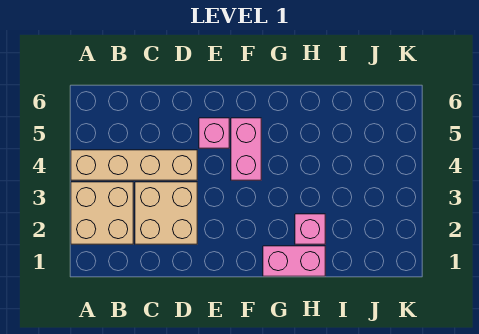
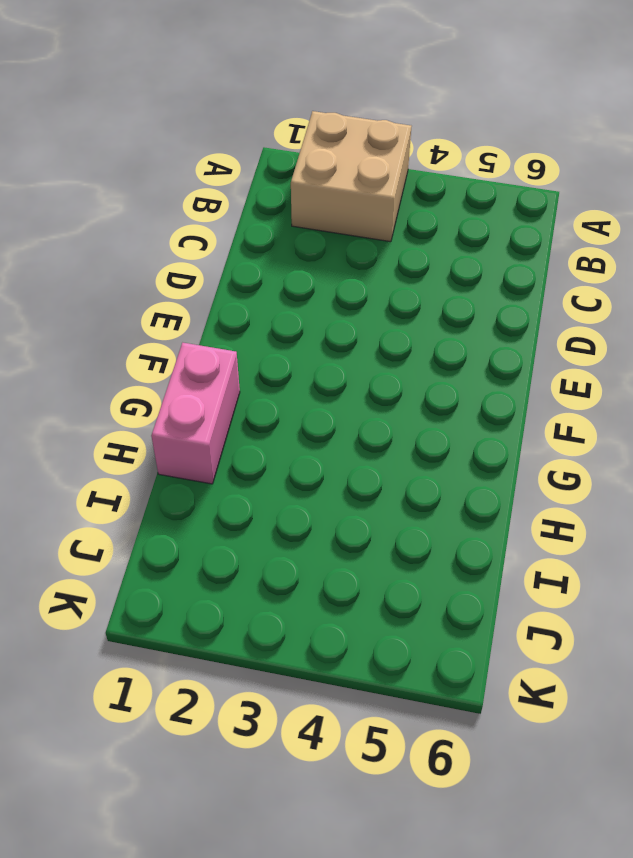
none -> tan 1x4 brick [71,150,197,180]
none -> tan 2x2 brick [135,182,197,244]

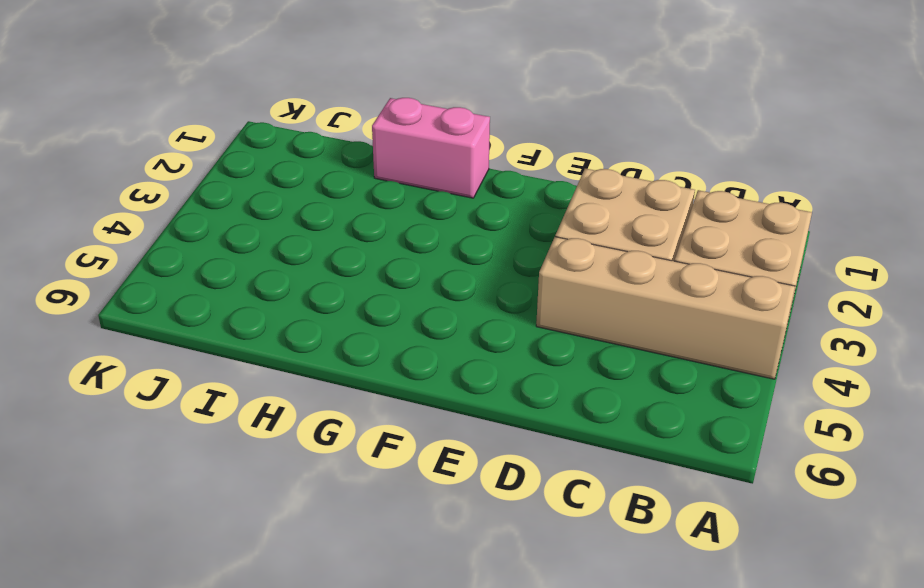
none -> pink 1x1 brick [199,118,229,148]
none -> pink 1x2 brick [231,118,261,180]

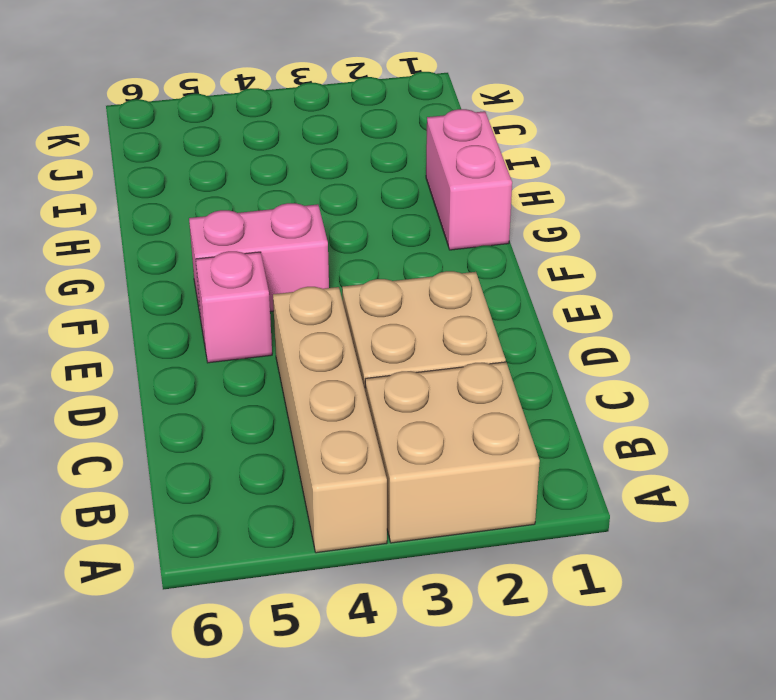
none -> pink 1x1 brick [295,214,325,244]

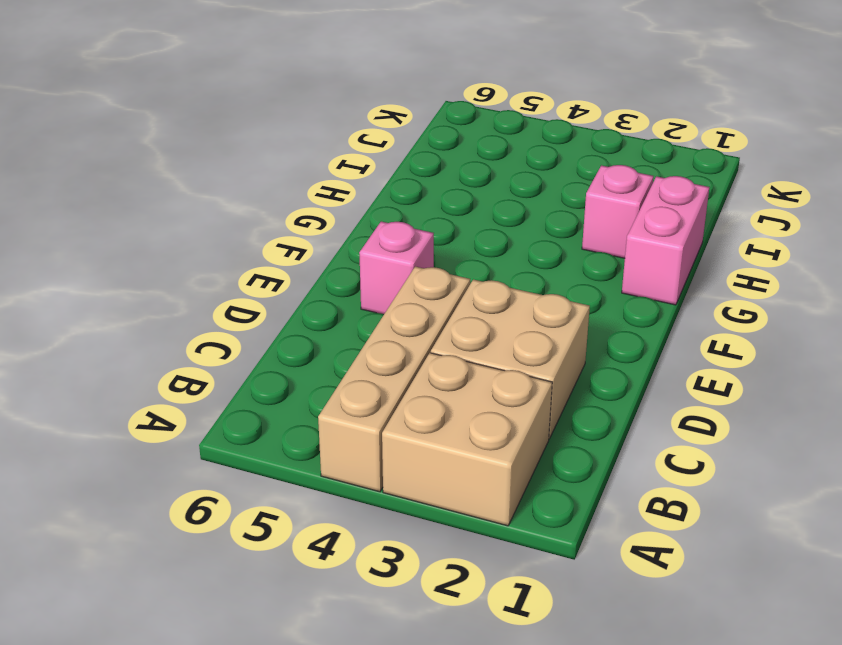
none -> pink 1x2 brick [231,118,261,180]

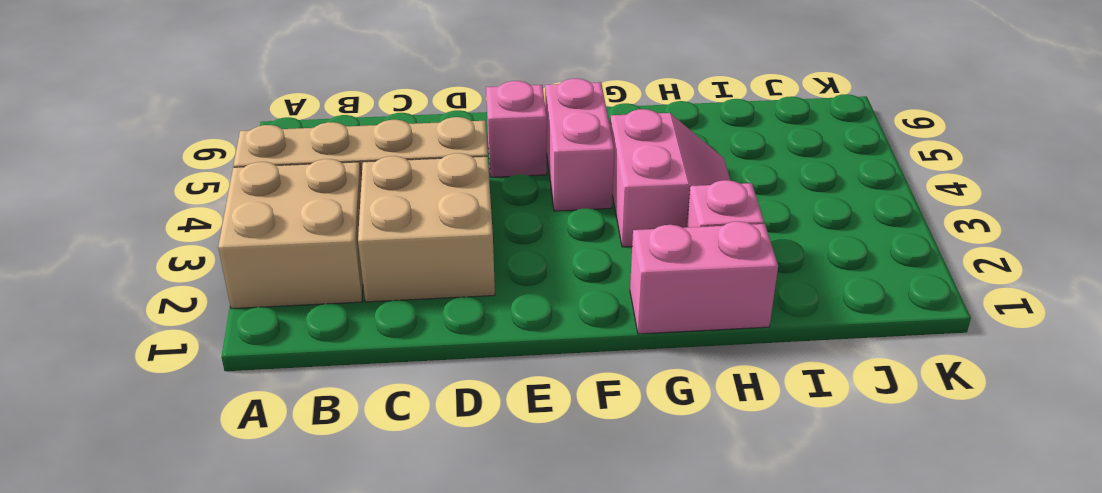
pink 2x2 slope [610,109,731,247] -> none

